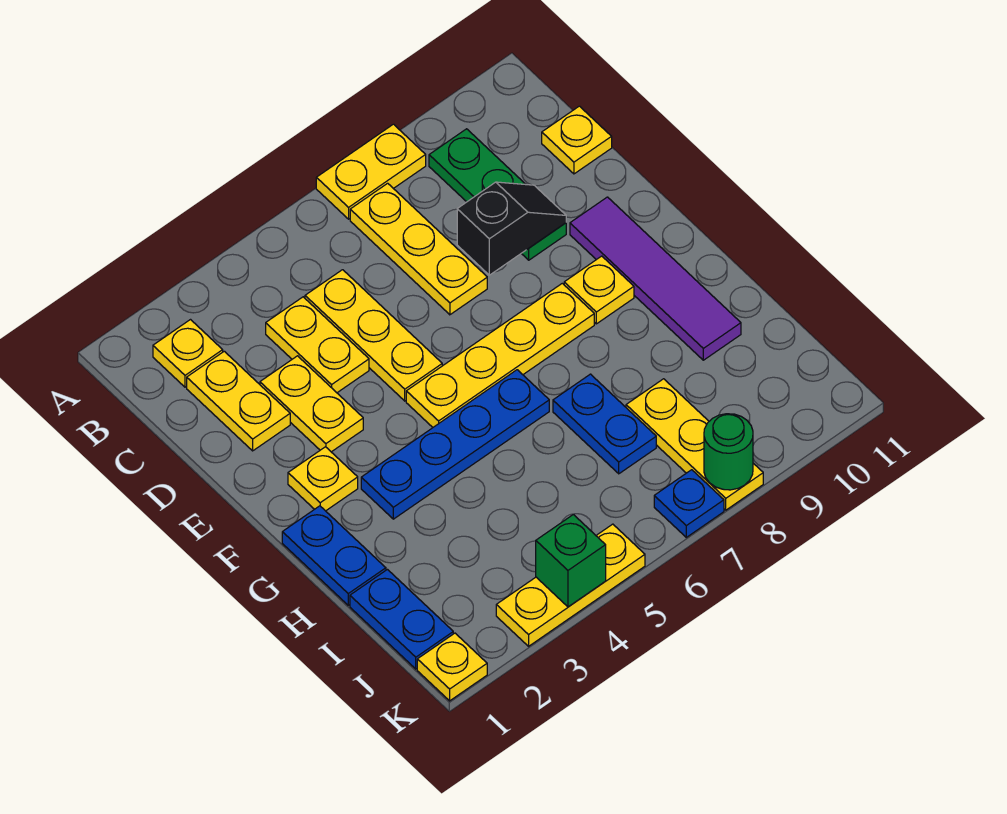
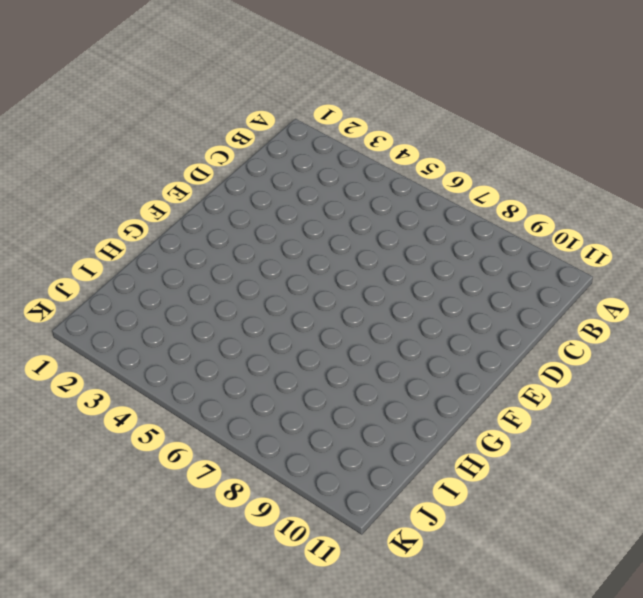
none -> yellow 1x2 plate [316,124,426,219]
none -> yellow 1x1 plate [153,320,223,387]
none -> yellow 1x3 plate [350,183,487,315]

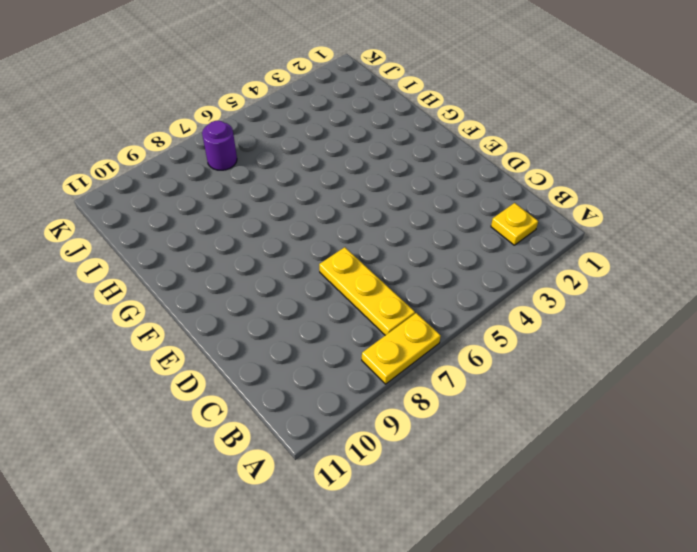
purple 1x1 round brick [202,121,237,170] -> none
none -> green 1x3 plate [429,129,566,260]
none -> yellow 1x2 plate [187,351,290,451]
none -> yellow 1x2 plate [266,297,369,393]

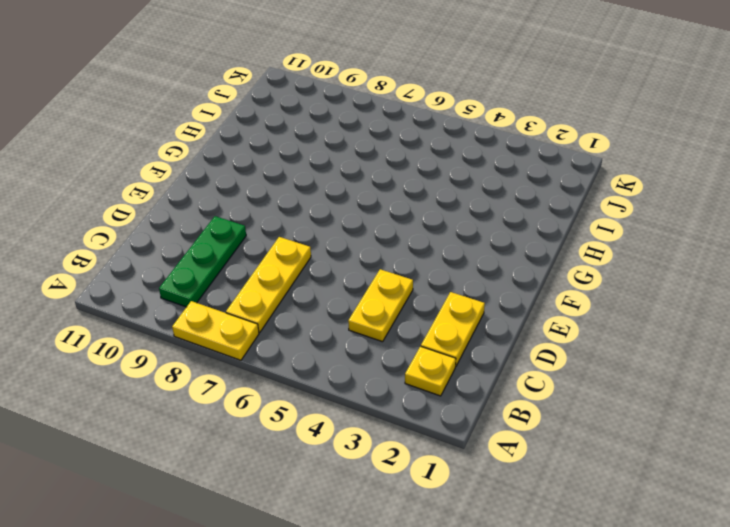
none -> yellow 1x3 plate [305,270,442,401]
none -> yellow 1x1 plate [542,106,612,174]
none -> yellow 1x2 plate [260,356,363,452]

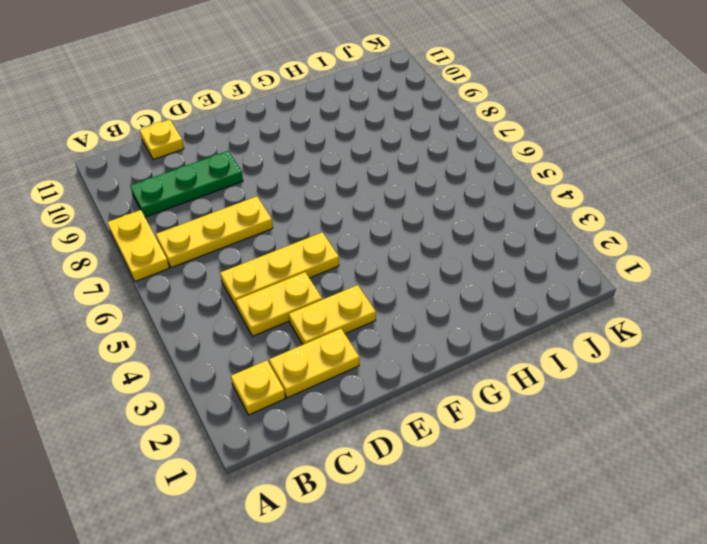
none -> purple 1x4 tile [570,197,741,360]
none -> yellow 1x1 plate [288,447,358,511]
none -> yellow 1x4 plate [406,283,594,427]

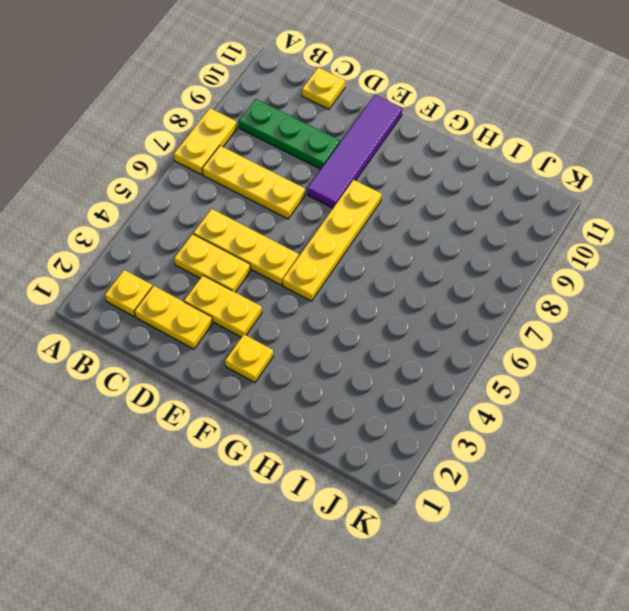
purple 1x4 tile [307,95,402,208] -> purple 1x4 tile turned to [570,197,741,360]
none -> yellow 1x1 plate [564,256,634,324]
none -> blue 1x2 plate [282,506,386,605]
none -> blue 1x4 plate [361,370,549,519]

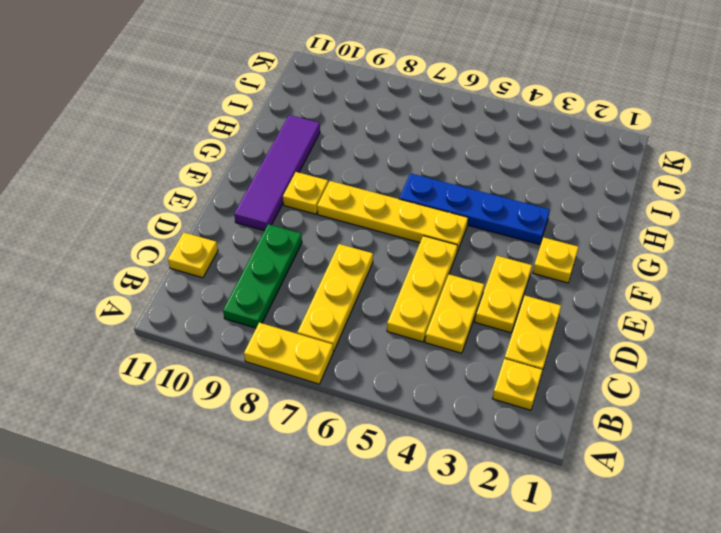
none -> blue 1x2 plate [282,506,386,605]
none -> blue 1x2 plate [553,374,656,474]
none -> blue 1x2 plate [350,570,453,669]

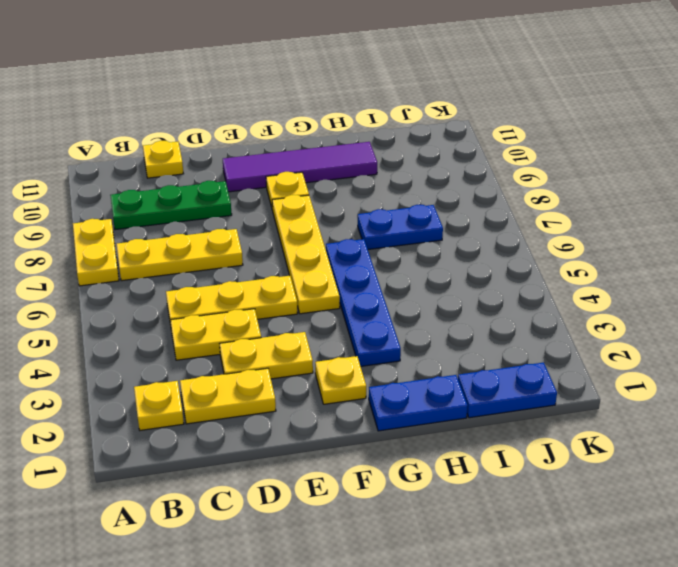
none -> yellow 1x3 plate [626,379,763,510]
none -> yellow 1x1 plate [417,633,487,701]
none -> yellow 1x3 plate [496,524,645,646]

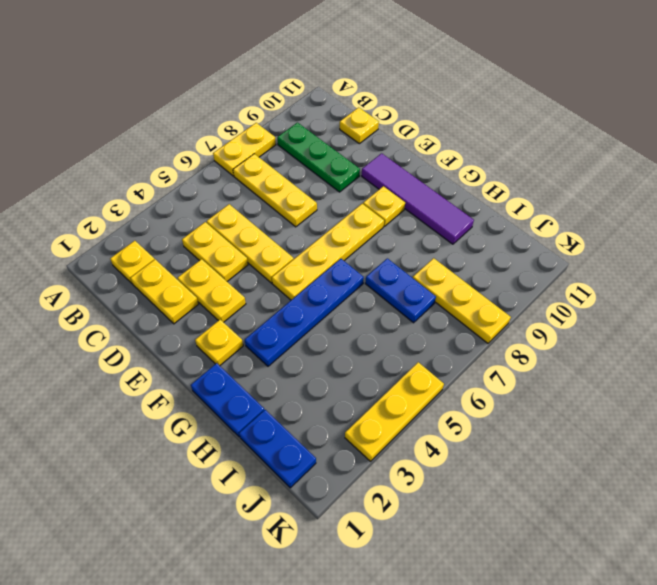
none -> yellow 1x1 plate [417,633,487,701]
none -> blue 1x1 plate [654,470,724,537]
none -> black 1x2 slope [457,182,566,275]

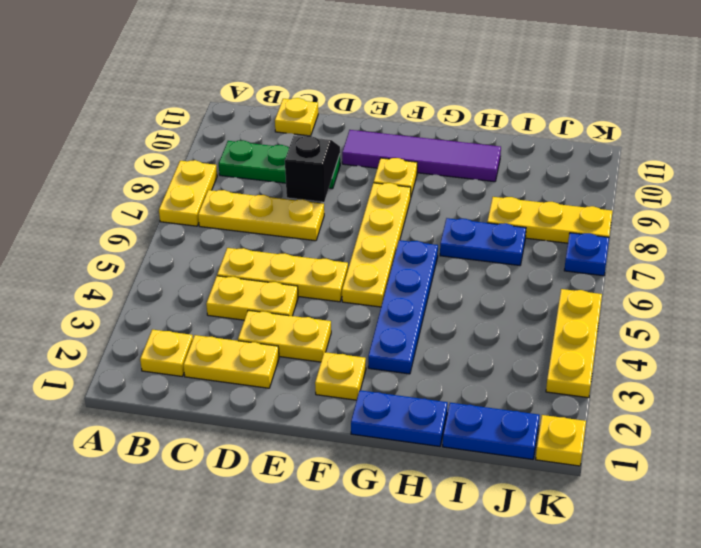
none -> green 1x1 brick [536,515,606,607]
none -> green 1x1 round brick [704,414,753,490]

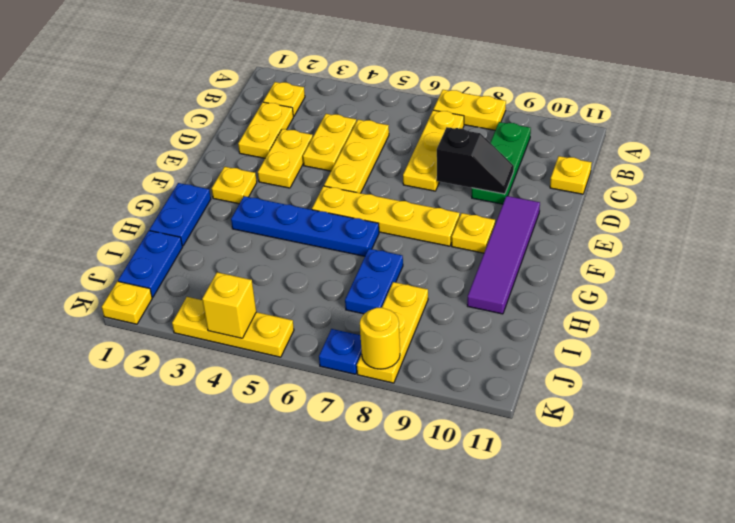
yellow 1x1 brick [202,272,256,338] -> green 1x1 brick [536,515,606,607]
yellow 1x1 round brick [360,308,400,369] -> green 1x1 round brick [704,414,753,490]

